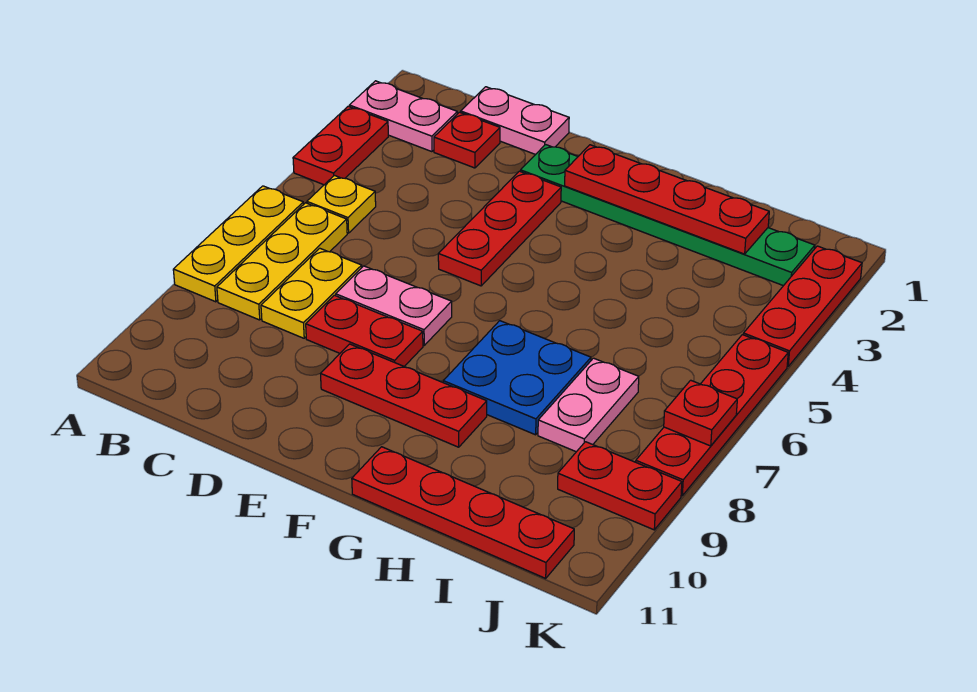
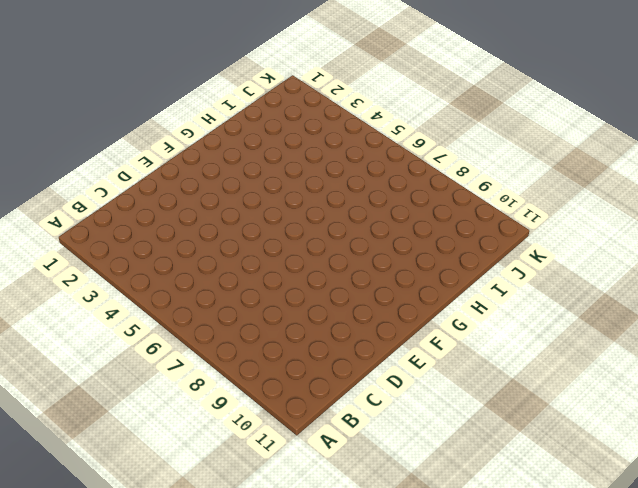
none -> pink 1x2 plate [349,81,457,152]
none -> red 1x2 plate [293,106,388,185]
none -> yellow 1x3 plate [173,186,304,302]

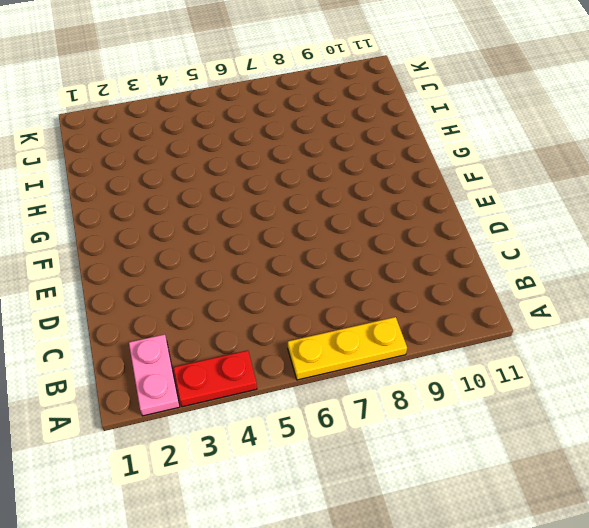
none -> yellow 1x1 plate [307,175,376,233]
none -> yellow 1x3 plate [217,203,347,320]
none -> pink 1x2 plate [461,87,569,155]

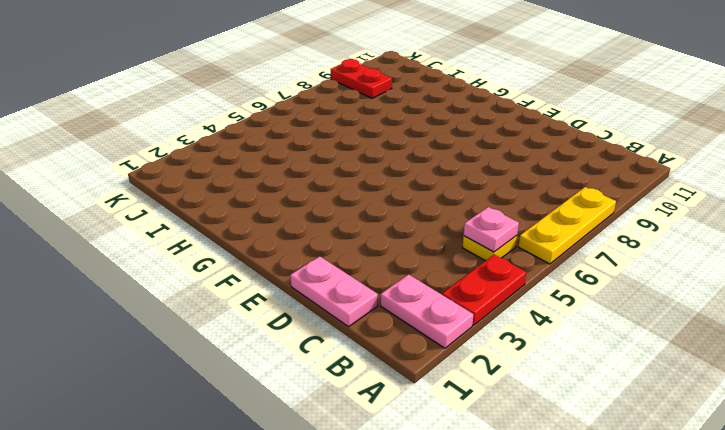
pink 1x1 plate [464,207,519,252] -> none
none -> yellow 1x3 plate [217,203,347,320]
none -> red 1x1 plate [434,112,500,168]
none -> yellow 1x2 plate [261,248,362,338]

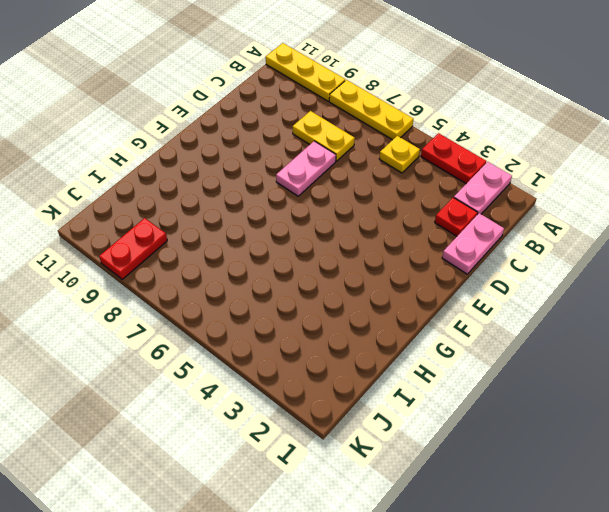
yellow 1x3 plate [266,43,345,101] -> yellow 1x3 plate moved to [217,203,347,320]
none -> red 1x2 plate [306,295,423,366]
none -> green 1x6 plate [520,145,815,286]
none -> red 1x3 plate [438,171,561,286]

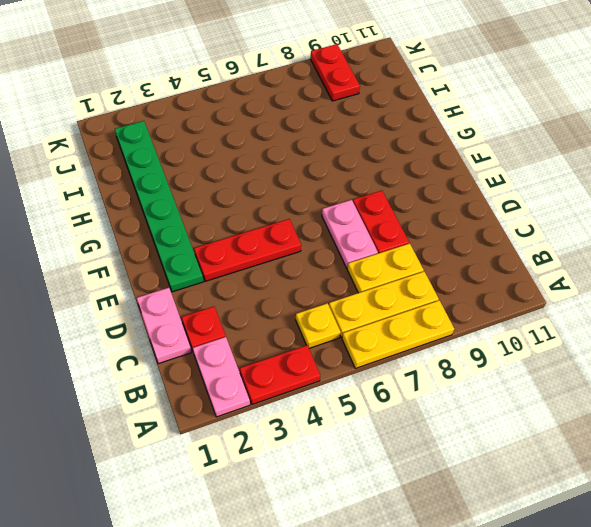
none -> red 1x3 plate [321,344,487,447]
none -> blue 2x2 plate [443,321,591,435]
none -> red 1x4 plate [352,447,574,578]

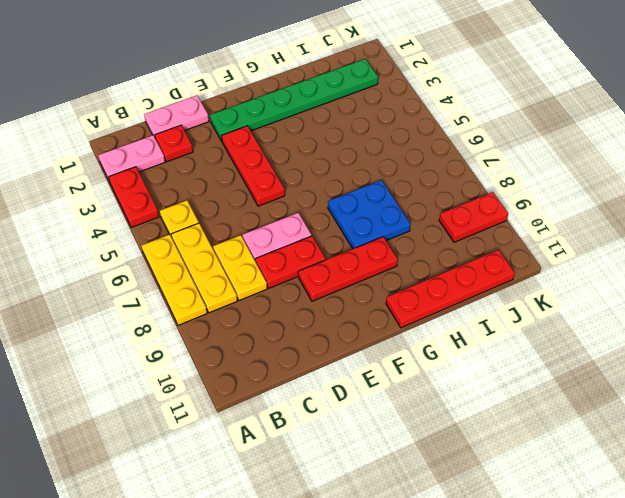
none -> pink 1x2 plate [538,358,639,452]
none -> red 1x3 plate [743,246,862,367]
none -> red 1x4 plate [636,335,788,496]

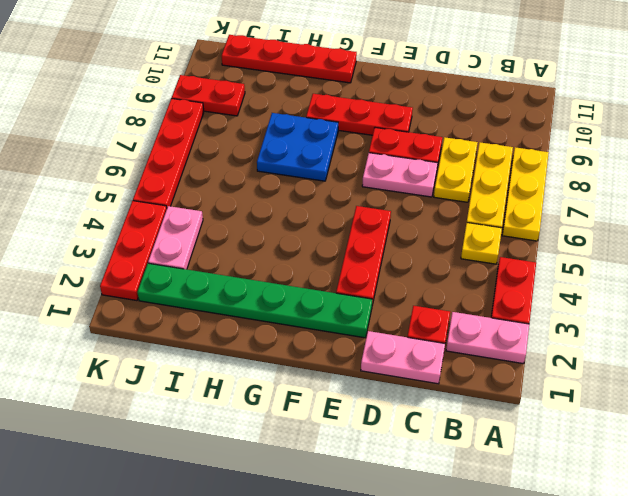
pink 1x2 plate [148,206,203,269] -> pink 1x2 plate moved to [538,358,639,452]
none -> red 1x4 plate [565,145,769,254]
none -> red 1x1 plate [664,380,737,446]

